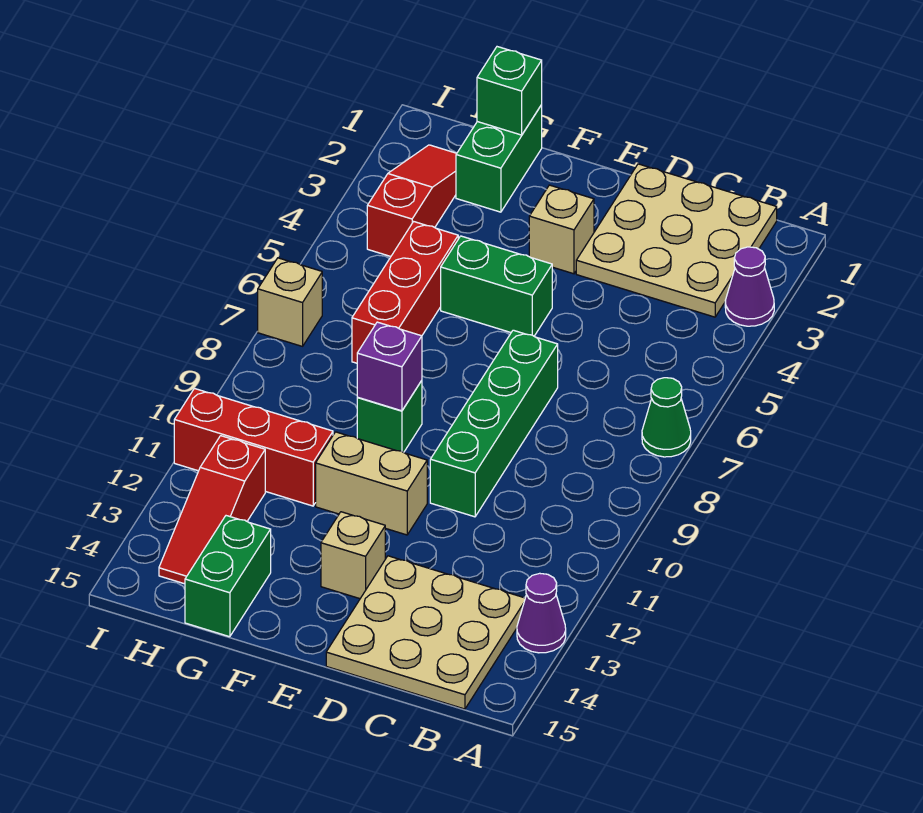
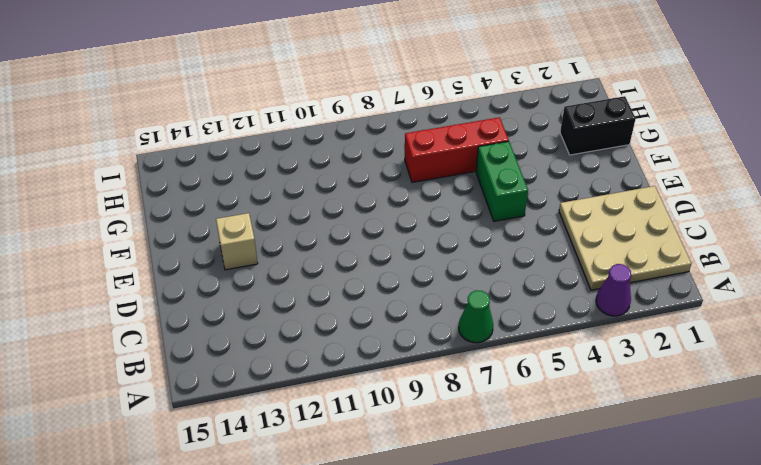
black 1x2 brick [560,96,636,155] -> green 1x2 brick [456,105,542,212]
none -> purple 1x1 cone [517,573,566,653]
none -> tan 3x3 plate [326,556,525,709]
none -> green 1x4 brick [430,330,558,517]

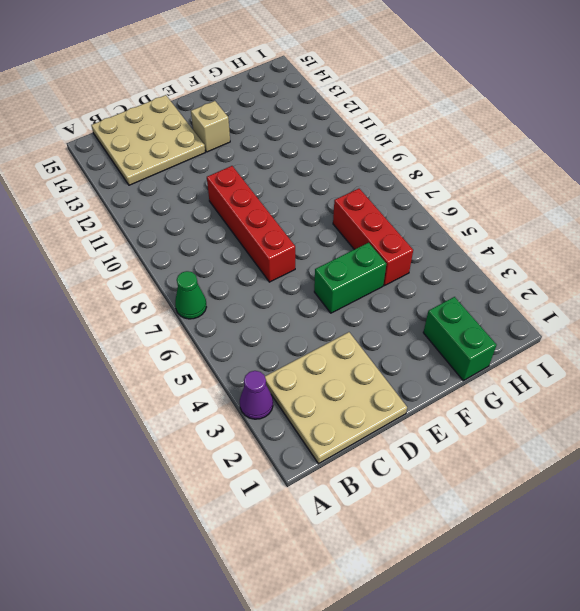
red 1x4 brick [207,166,295,282] -> green 1x4 brick [430,330,558,517]
none -> purple 1x1 cone [517,573,566,653]
none -> tan 1x1 brick [529,185,594,274]
none -> tan 1x2 brick [316,432,427,535]

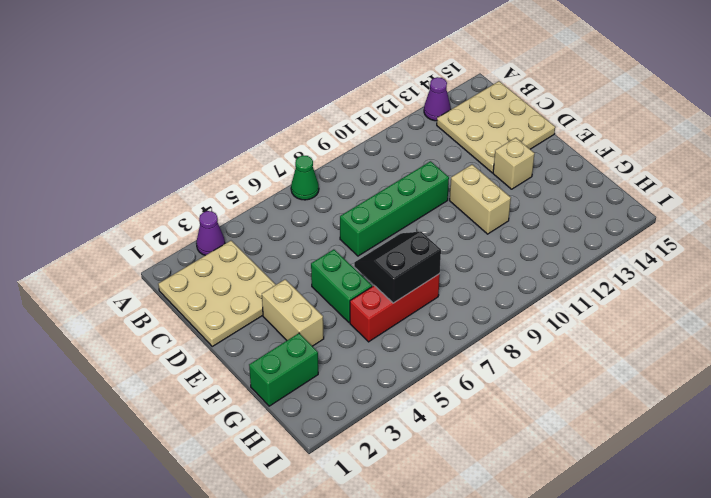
tan 1x2 brick [262,279,324,346] -> tan 1x1 brick [529,185,594,274]
black 2x2 slope [354,232,441,303] -> none
none -> green 1x1 brick [357,381,422,452]
none -> red 1x3 brick [174,389,333,506]
none -> green 1x2 brick [185,516,271,637]

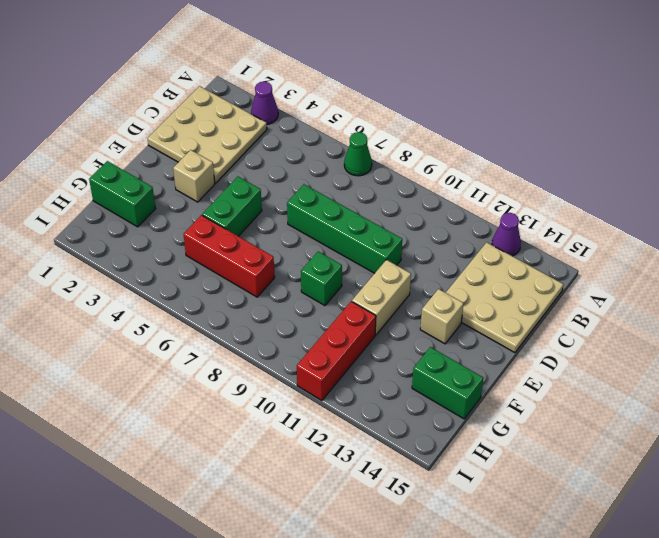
none -> red 1x3 slope [367,145,457,256]
none -> red 1x3 slope [159,436,265,584]
none -> tan 1x1 brick [258,258,322,346]

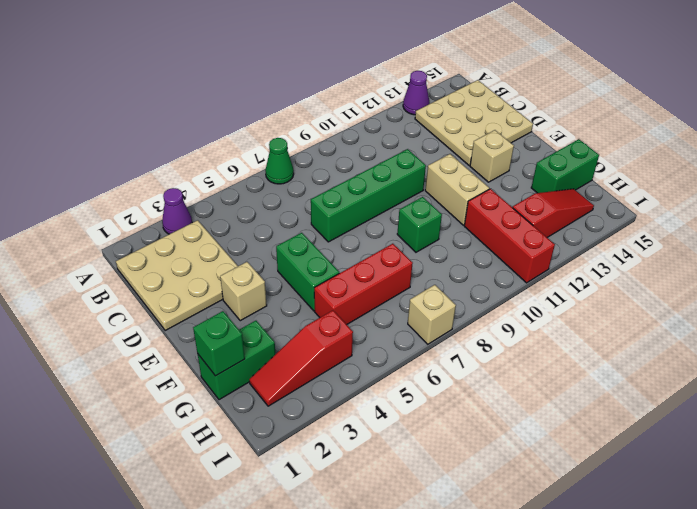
none -> purple 1x1 brick [357,322,422,411]

